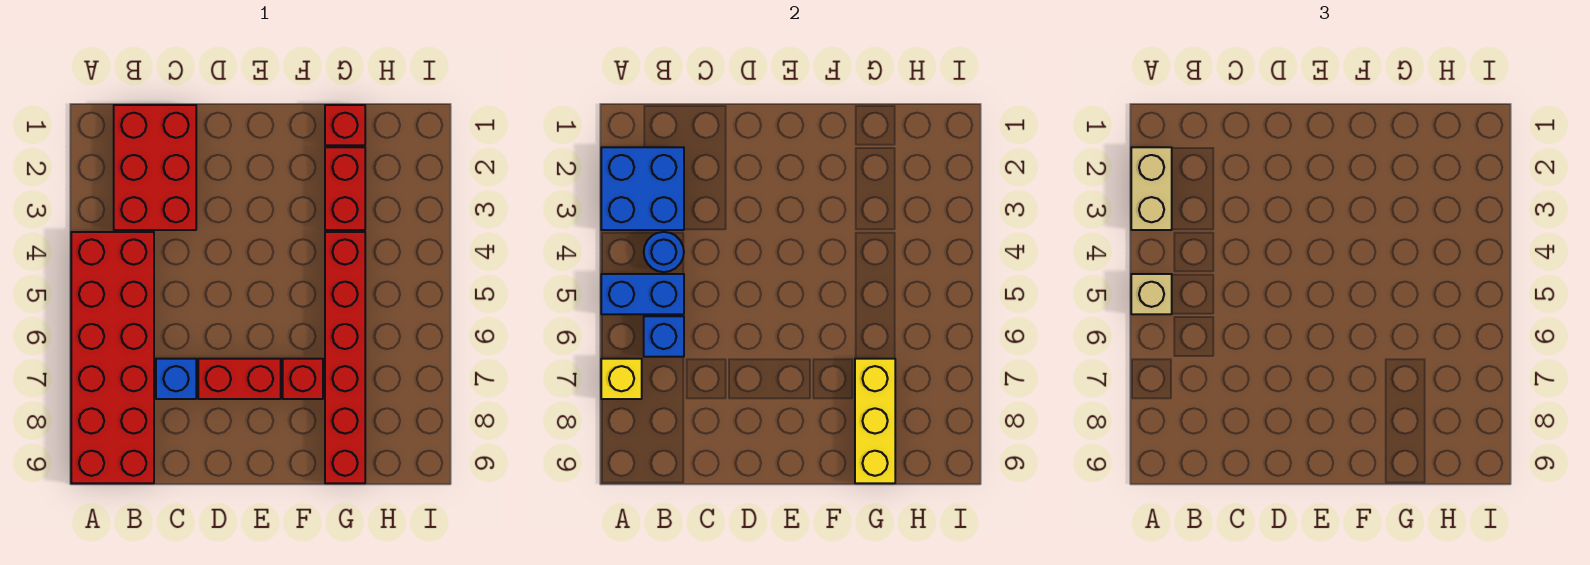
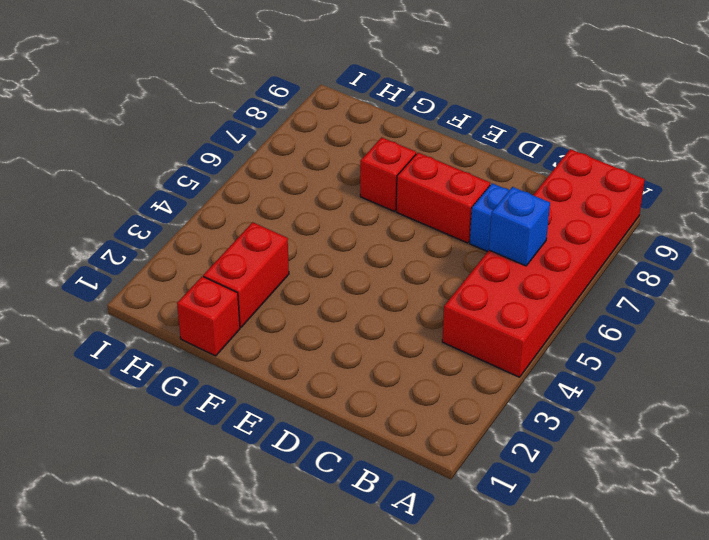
none -> red 2x3 brick [114,105,196,230]
none -> red 1x6 brick [325,232,365,483]
none -> blue 2x2 brick [601,147,684,230]

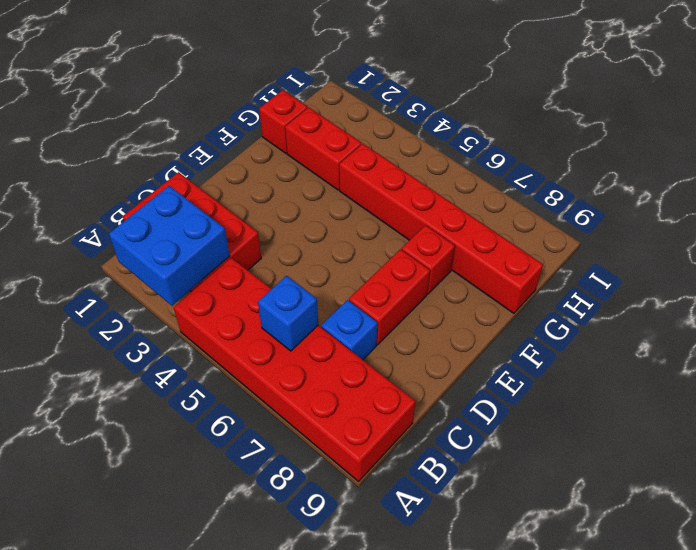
none -> blue 1x2 brick [601,274,684,314]
none -> yellow 1x1 brick [601,359,642,399]
none -> blue 1x1 round brick [644,232,684,272]

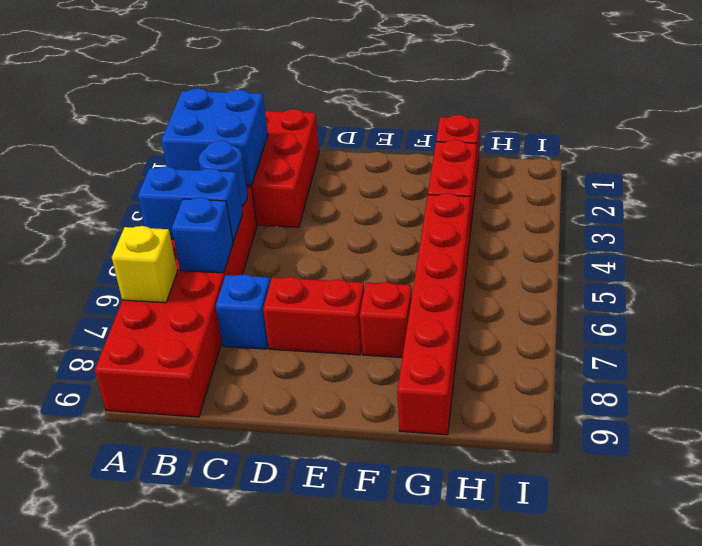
none -> yellow 1x3 brick [855,359,895,483]
none -> tan 1x2 brick [1131,147,1172,230]
none -> tan 1x1 brick [1131,274,1172,314]

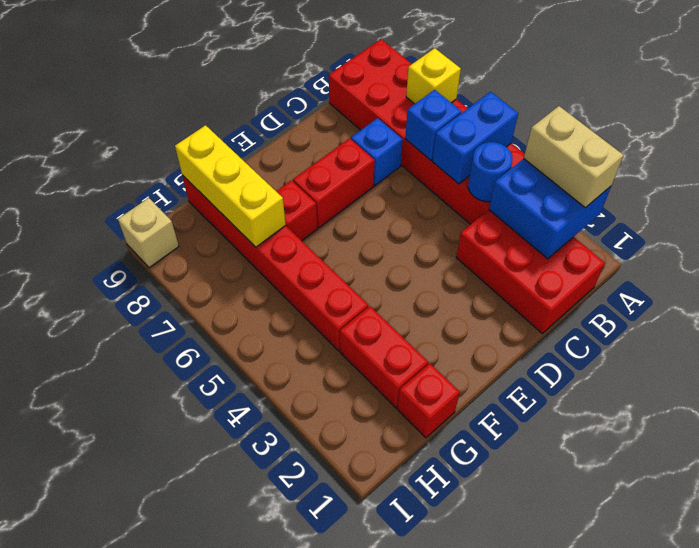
tan 1x1 brick [118,198,179,268] -> tan 1x1 brick moved to [1131,274,1172,314]

